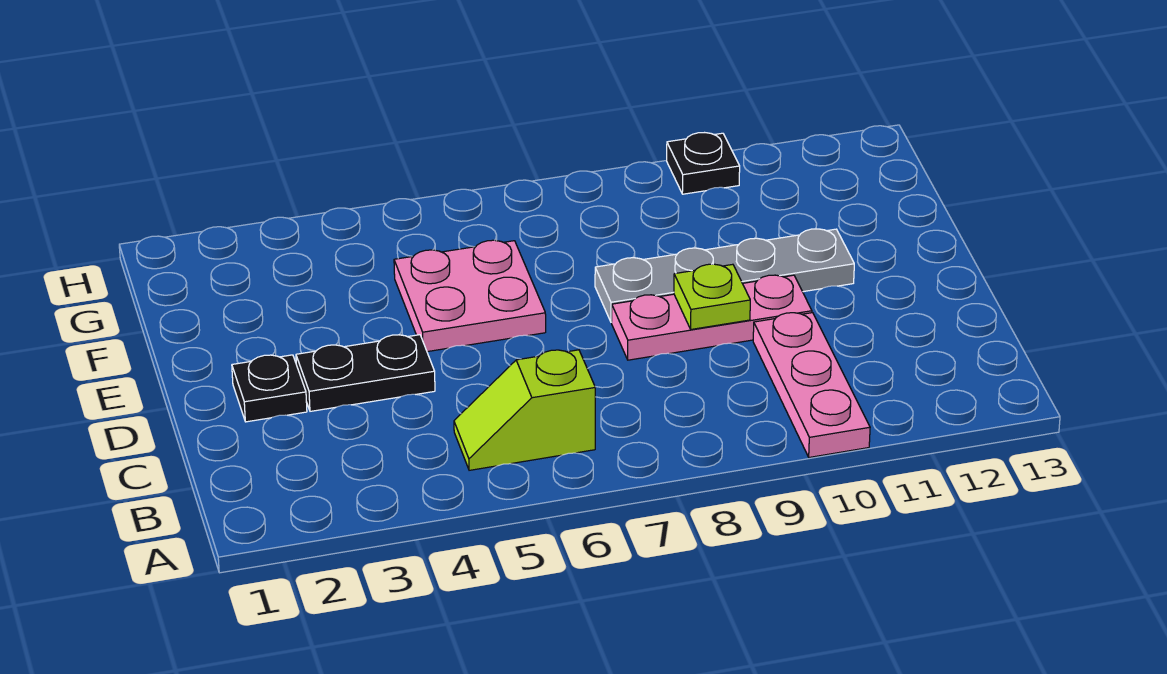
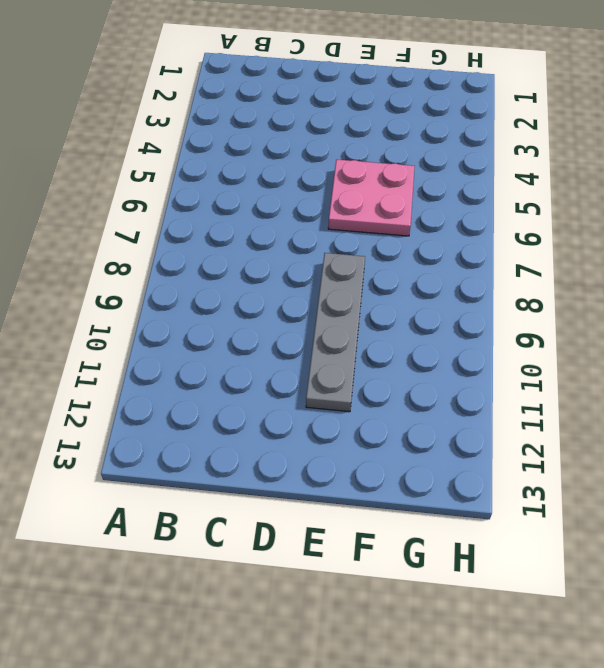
none -> pink 1x3 plate [753,313,870,457]
none -> lime 1x2 slope [454,350,595,470]

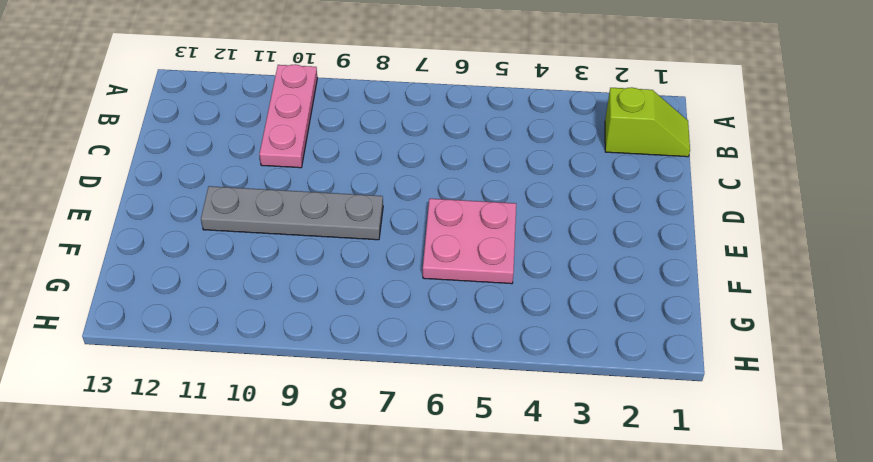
lime 1x2 slope [605,87,690,157] -> lime 1x2 slope moved to [454,350,595,470]
none -> black 1x1 plate [232,355,307,422]
none -> black 1x2 plate [296,335,435,411]

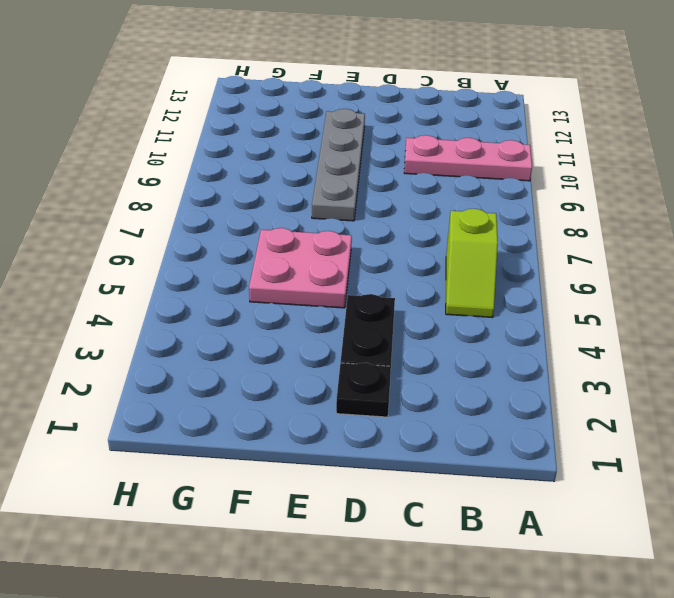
none -> pink 1x3 plate [612,275,812,360]
none -> black 1x1 plate [667,133,740,194]

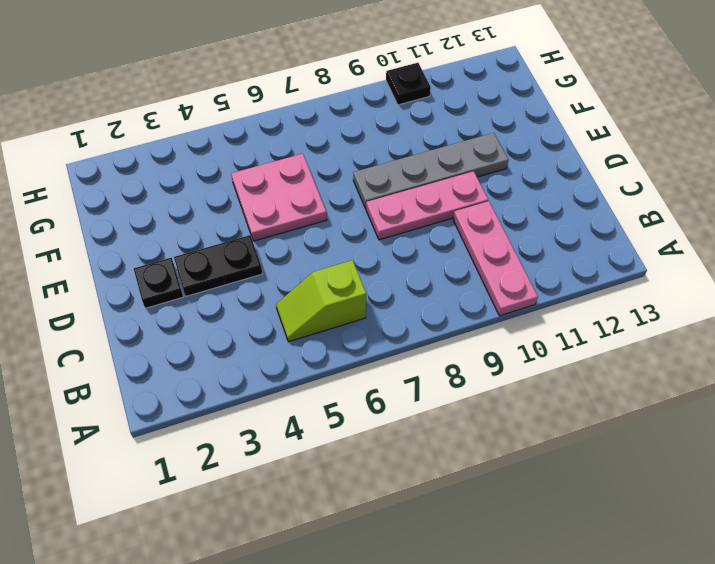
none -> lime 1x1 plate [674,264,750,329]

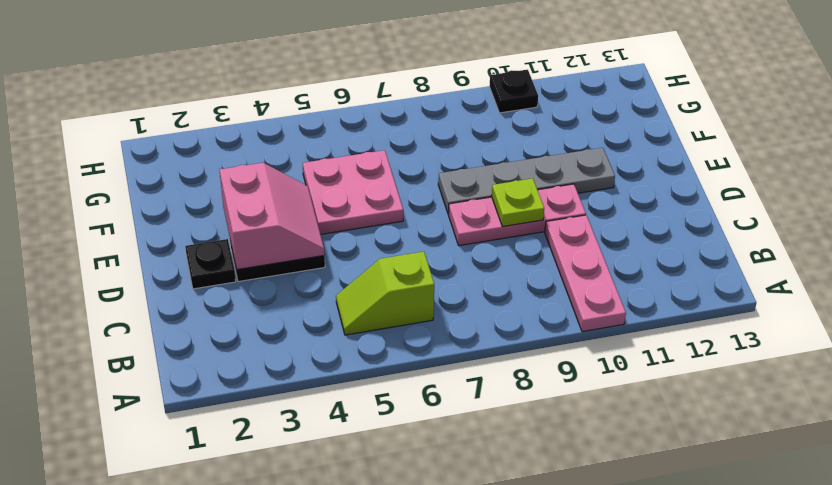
pink 2x2 slope [220,163,324,269] -> none

